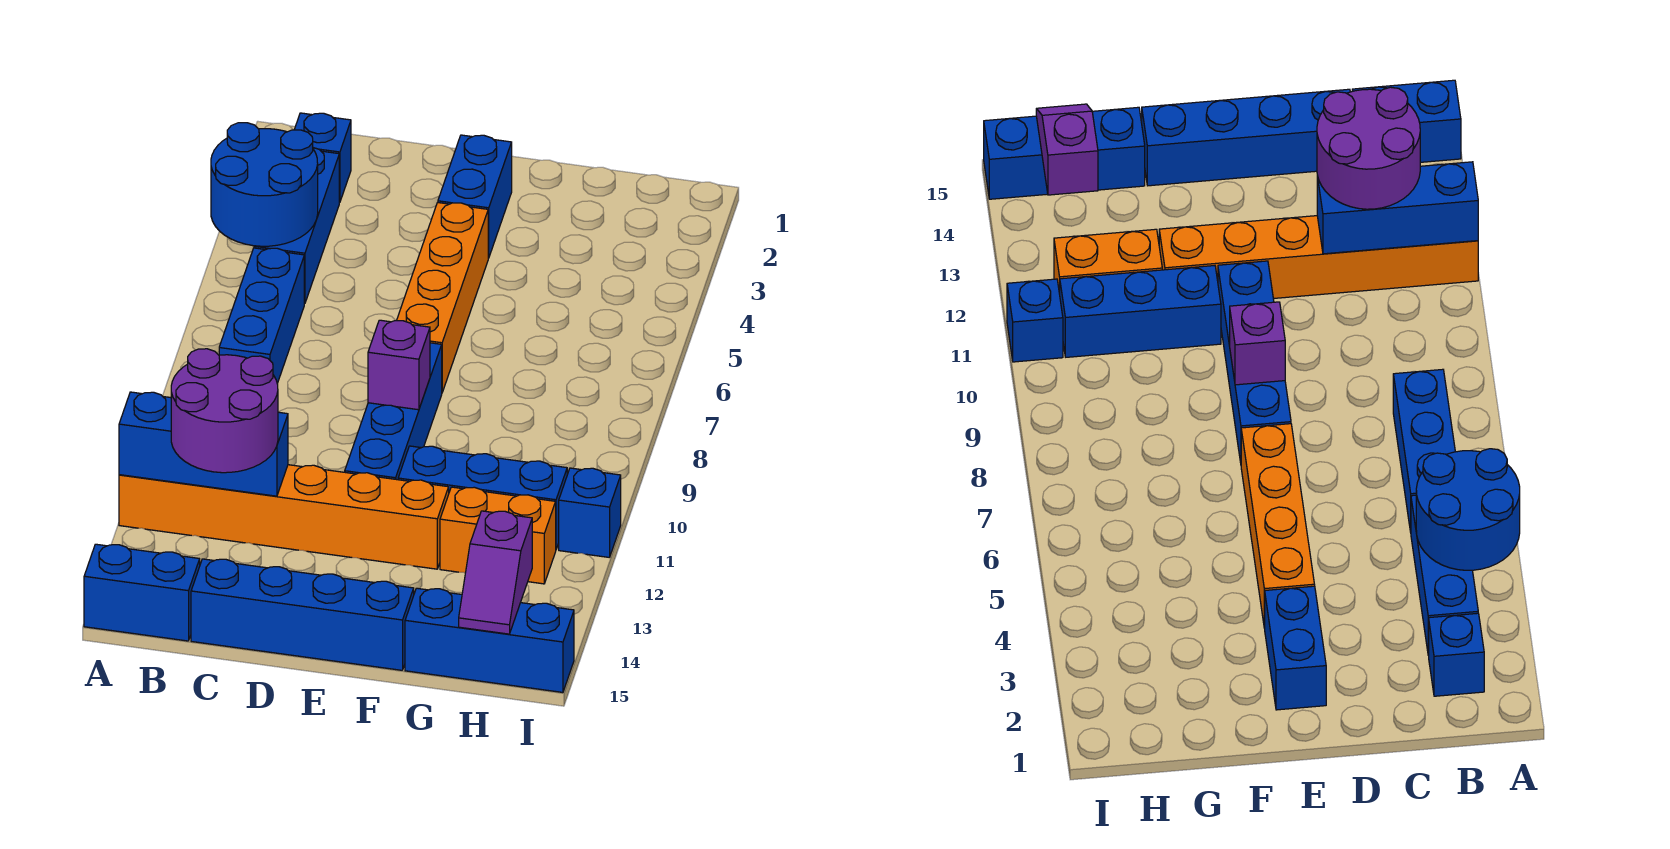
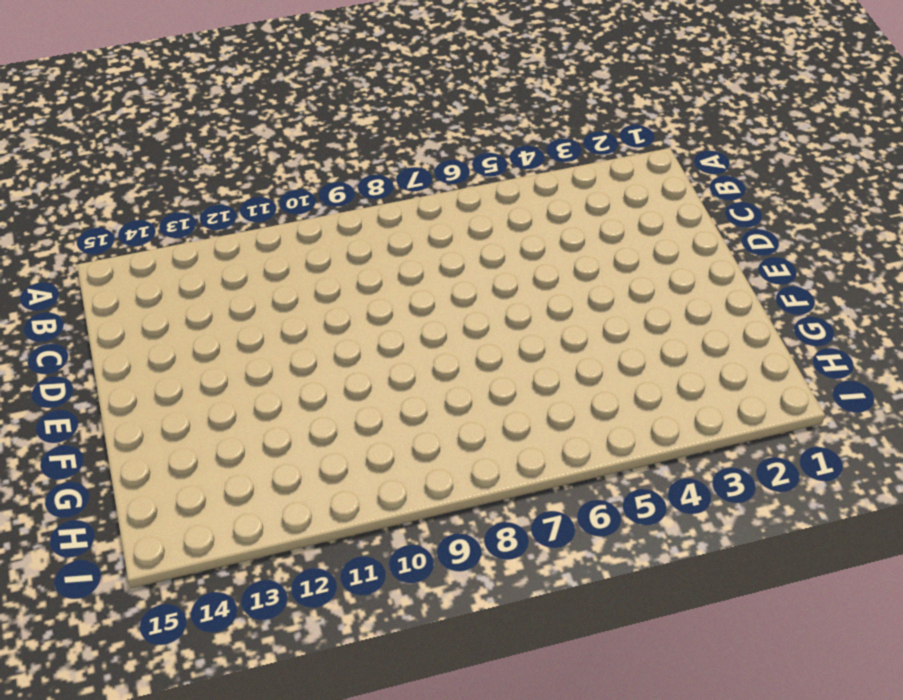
none -> orange 1x6 brick [119,465,449,569]
none -> blue 1x2 brick [84,544,200,641]
none -> blue 1x1 brick [294,113,351,202]

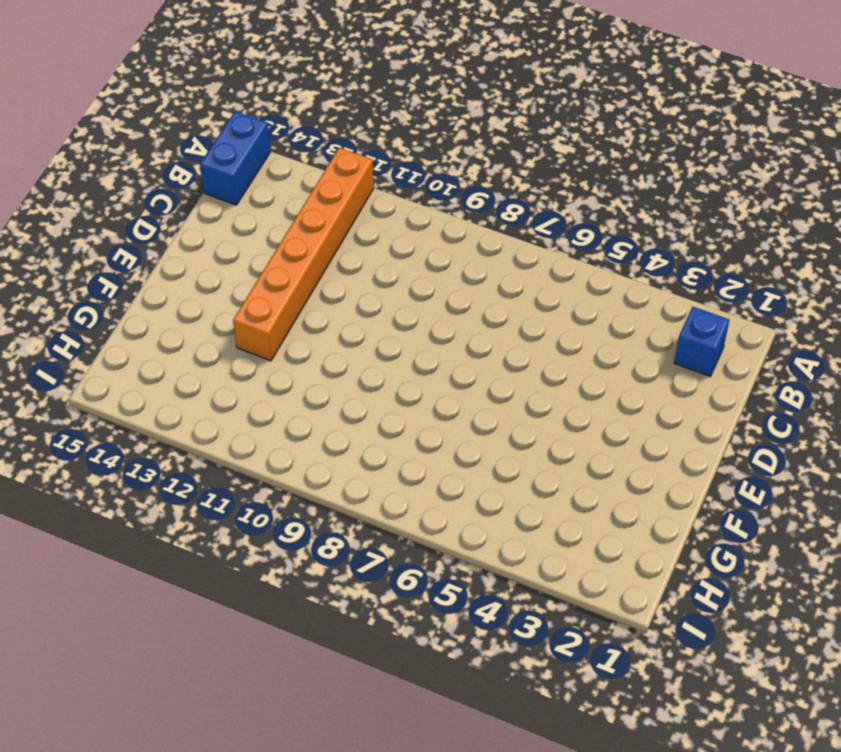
none -> blue 1x3 brick [254,148,339,304]
none -> blue 1x3 brick [219,248,304,383]
none -> blue 1x4 brick [191,559,414,670]

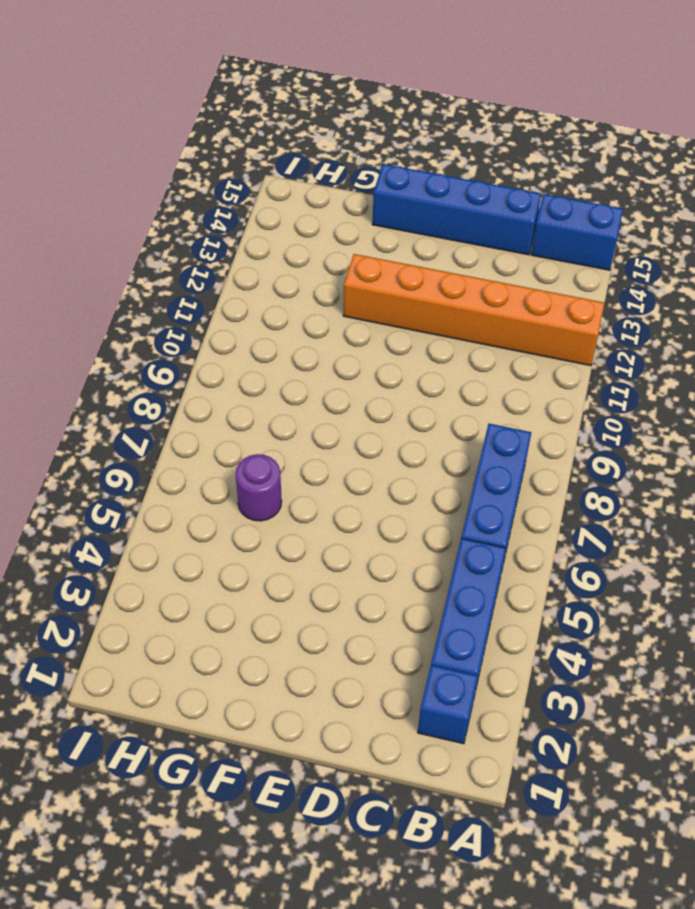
purple 1x1 round brick [236,454,282,521] -> none
none -> blue 1x2 brick [438,135,512,258]
none -> orange 1x4 brick [397,203,488,392]
none -> blue 1x4 brick [345,343,442,480]

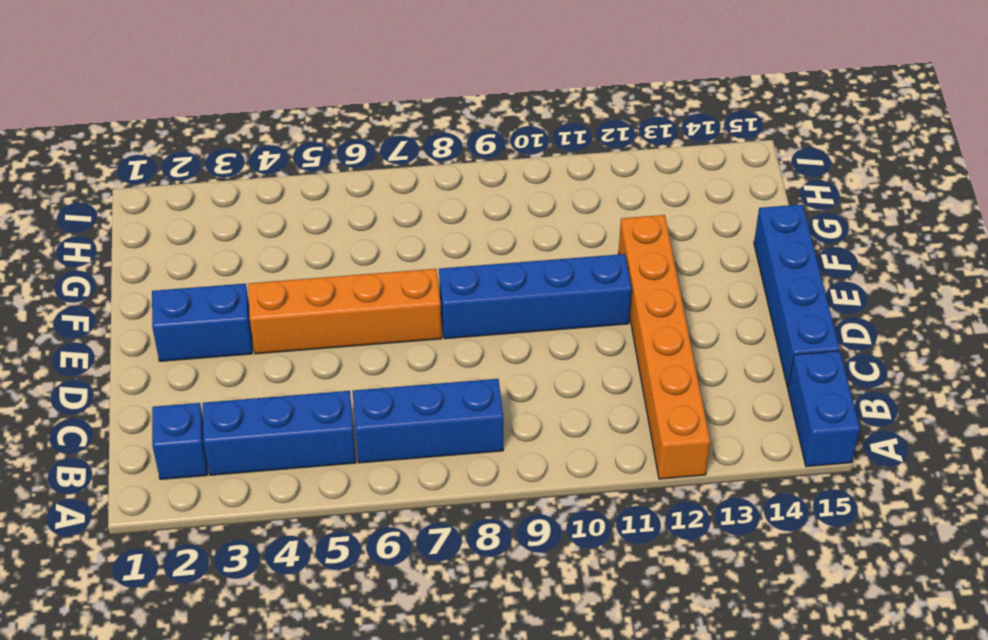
none -> blue 1x3 brick [398,446,567,549]
none -> orange 1x2 brick [440,487,556,584]
none -> blue 1x3 brick [405,588,574,692]

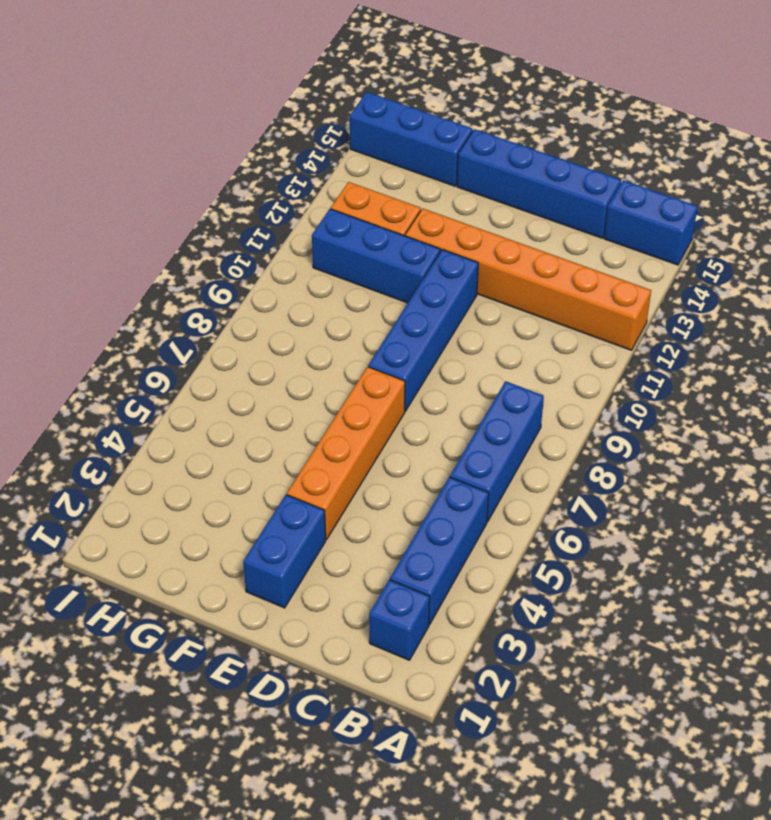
none -> blue 1x1 brick [559,468,621,557]
none -> blue 2x2 round brick [211,123,318,246]
none -> blue 1x3 brick [119,392,288,496]

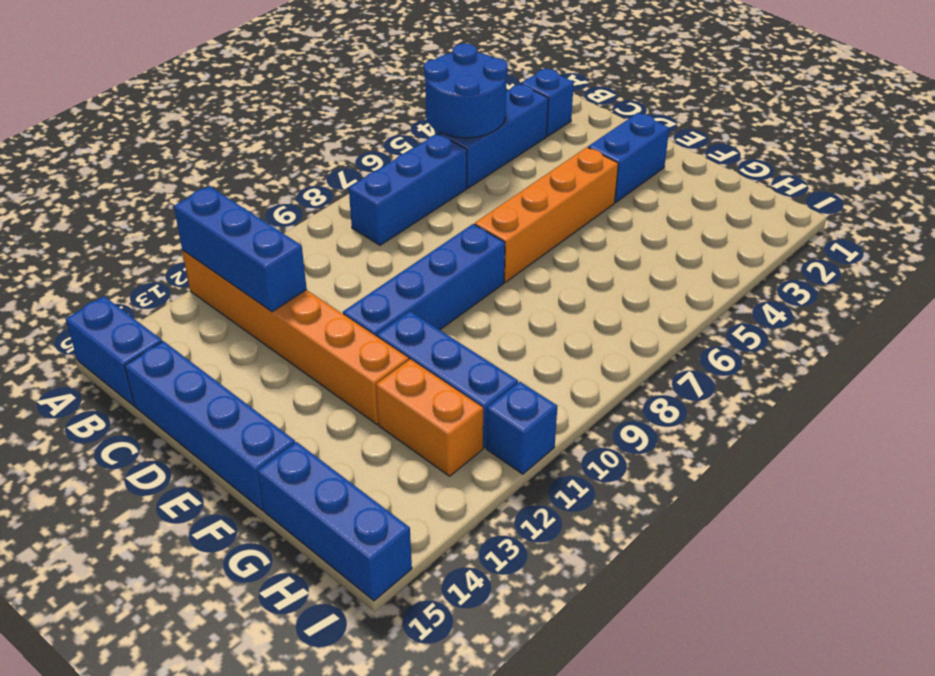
none -> purple 1x1 brick [368,320,430,410]
none -> purple 1x2 slope [459,511,532,634]
none -> purple 2x2 round brick [171,349,278,473]

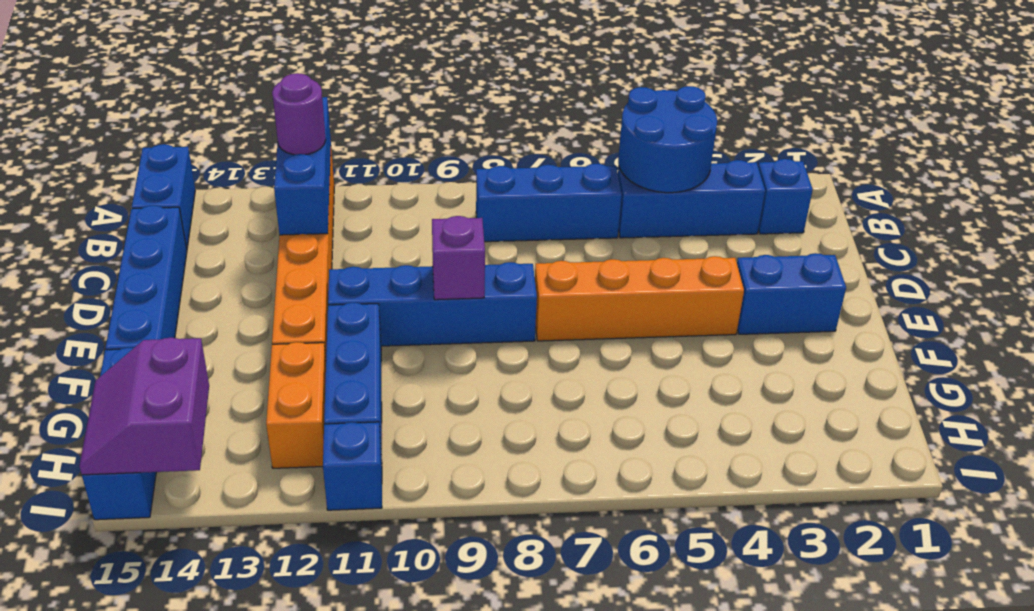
purple 1x1 round brick [272,73,326,155] -> purple 2x2 round brick [171,349,278,473]
purple 2x2 slope [79,338,209,475] -> purple 1x2 slope [459,511,532,634]

